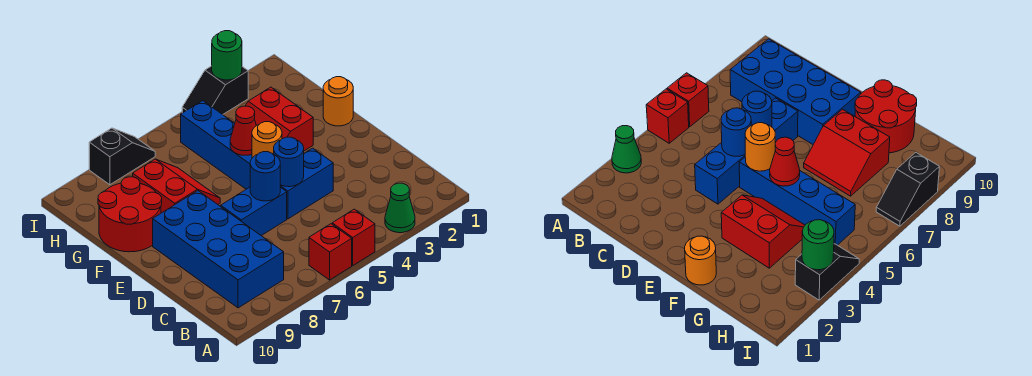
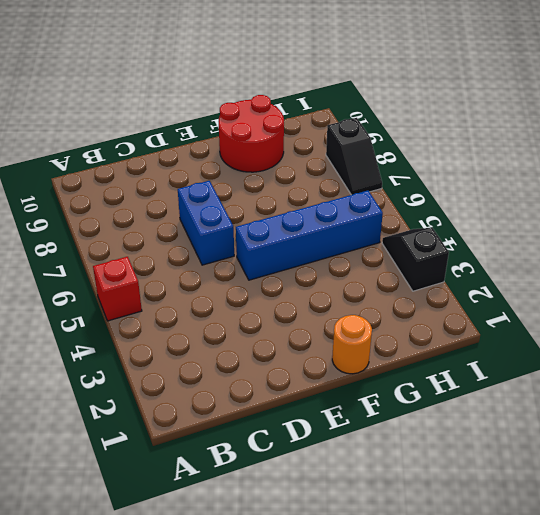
none -> green 1x1 cone [385,183,415,233]
none -> red 1x1 brick [309,224,352,280]
none -> blue 2x4 brick [153,191,284,308]

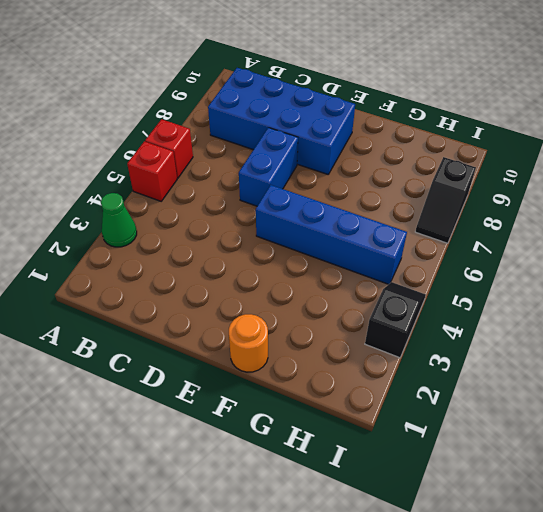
none -> blue 1x2 brick [280,148,333,219]
none -> red 2x2 slope [246,87,313,151]
none -> red 2x2 slope [133,159,220,213]

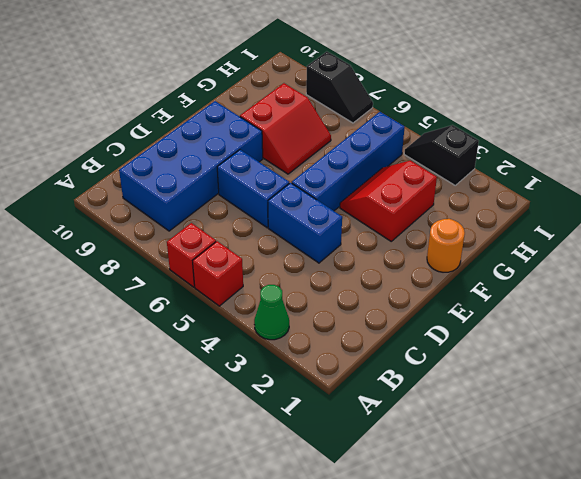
none -> red 2x2 round brick [98,177,162,252]
none -> blue 1x1 round brick [274,137,304,187]
none -> blue 1x1 round brick [250,152,280,201]

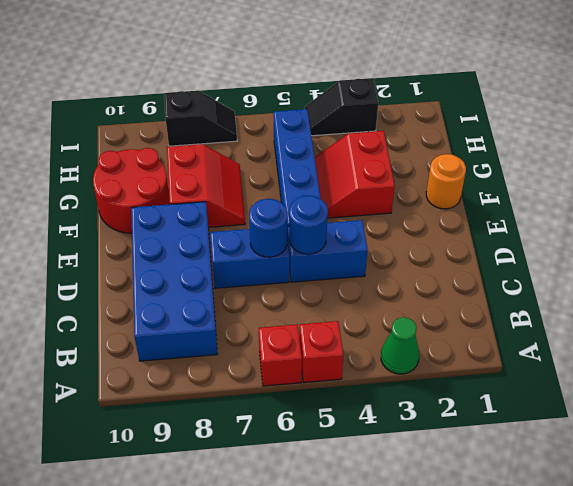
none -> orange 1x1 round brick [252,122,282,158]
none -> red 1x1 cone [230,106,256,155]
none -> green 1x1 round brick [212,31,242,80]

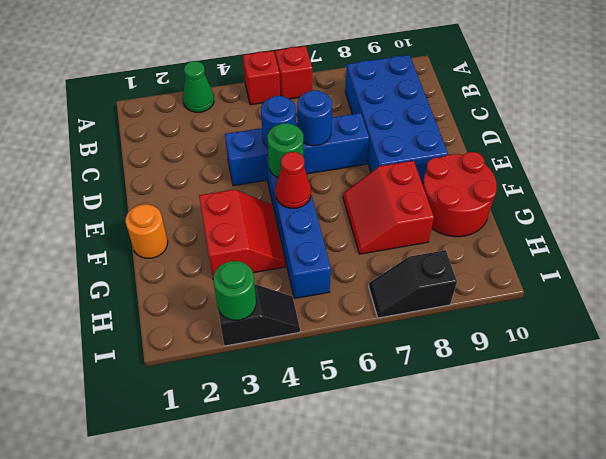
green 1x1 round brick [267,123,303,178] -> orange 1x1 round brick [252,122,282,158]

